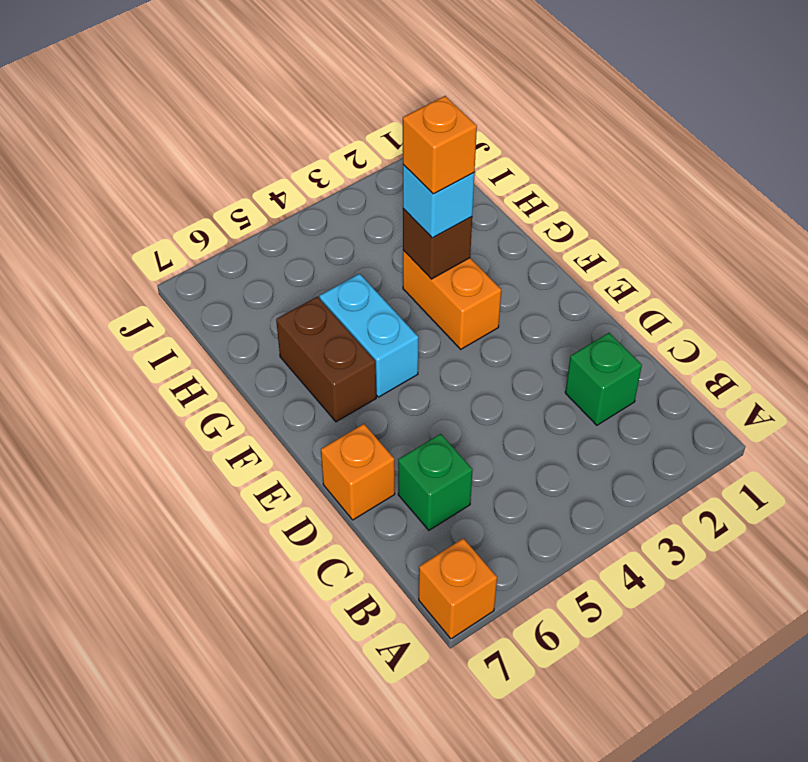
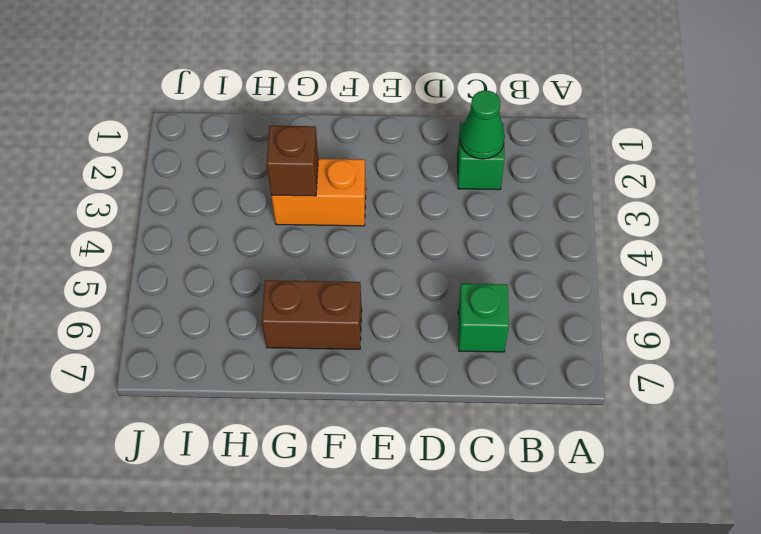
green 1x1 cone [460,91,505,159] -> none
none -> orange 1x1 brick [419,538,497,639]
none -> orange 1x1 brick [321,424,395,520]

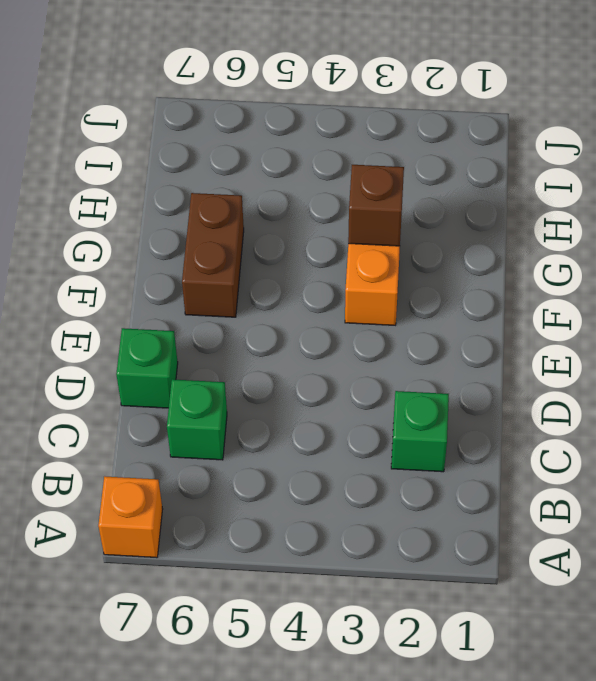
green 1x1 brick [116,328,178,408] -> orange 1x1 brick [321,424,395,520]
none -> cyan 1x2 brick [319,274,418,397]
none -> cyan 1x1 brick [403,165,474,238]

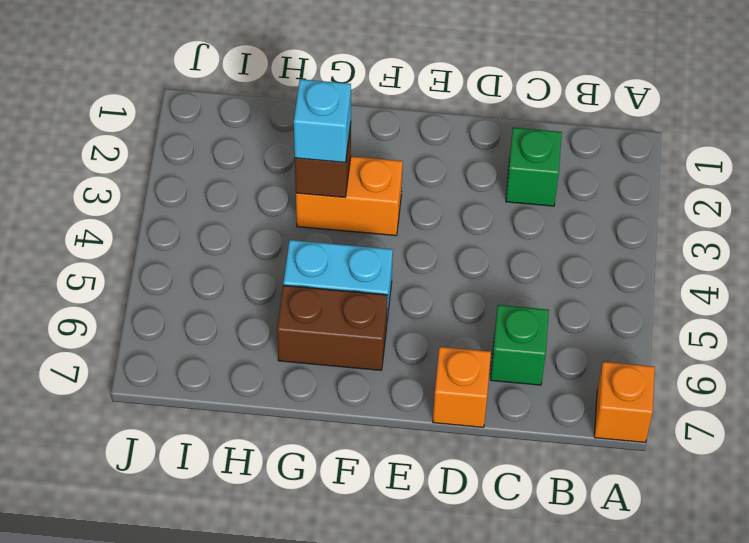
none -> orange 1x1 brick [403,96,477,194]

